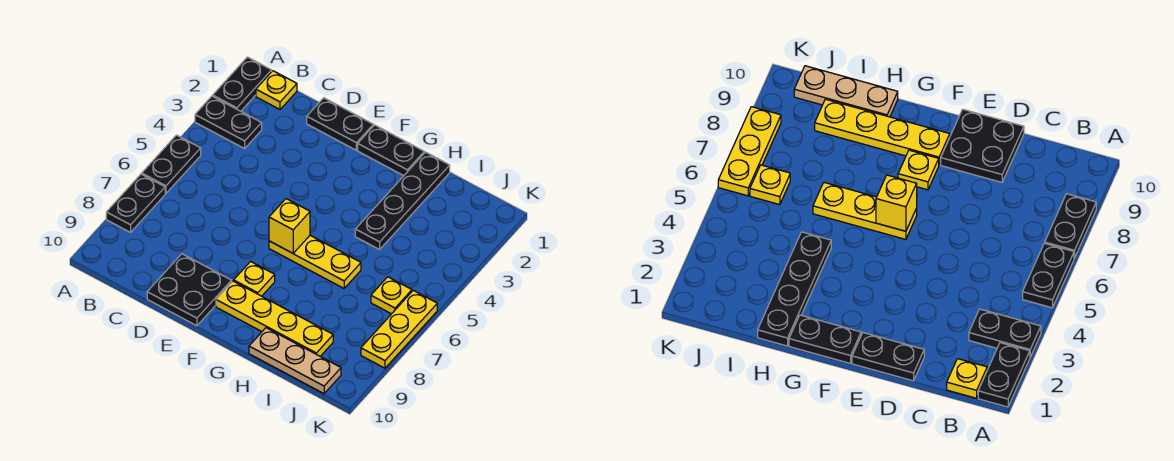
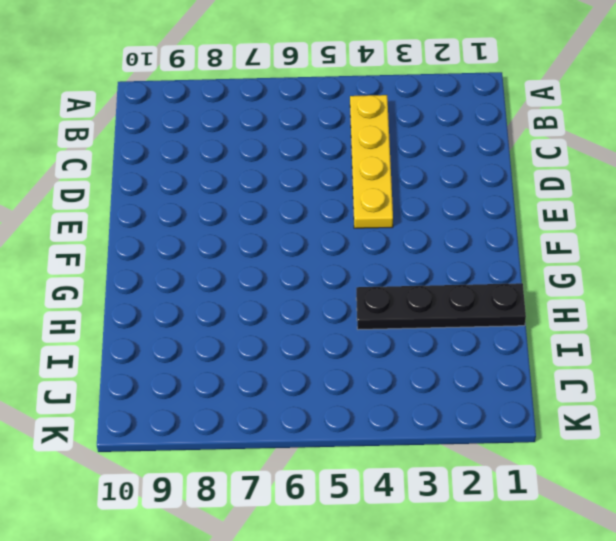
yellow 1x4 plate [350,95,393,228] -> yellow 1x4 plate moved to [216,281,333,356]
none -> black 1x2 plate [213,57,272,111]
none -> black 1x2 plate [195,96,262,149]
none -> black 1x2 plate [142,135,201,193]

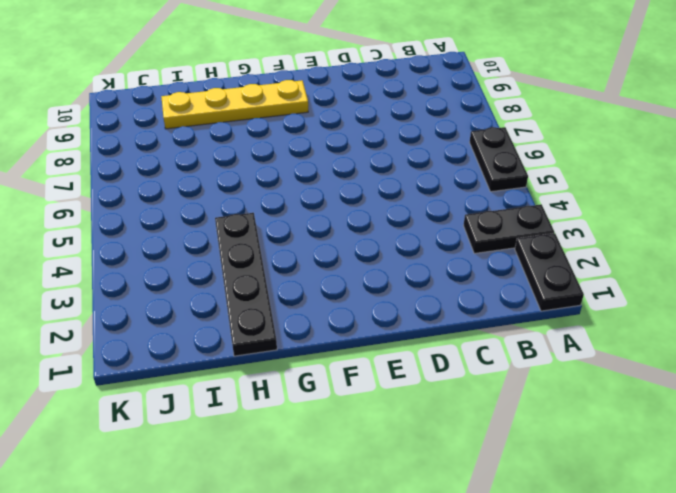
none -> black 1x2 plate [106,174,165,232]
none -> yellow 1x1 plate [256,71,297,109]
none -> black 1x2 plate [307,98,373,150]

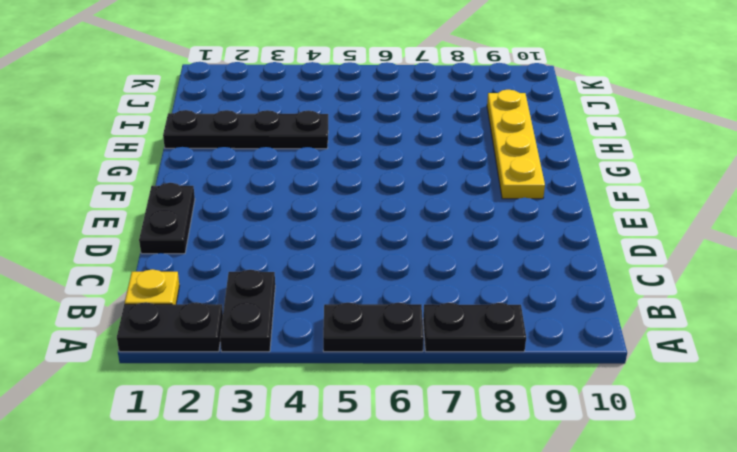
none -> black 2x2 plate [147,254,232,326]
none -> black 1x2 plate [358,125,424,176]
none -> yellow 1x3 plate [269,235,361,288]

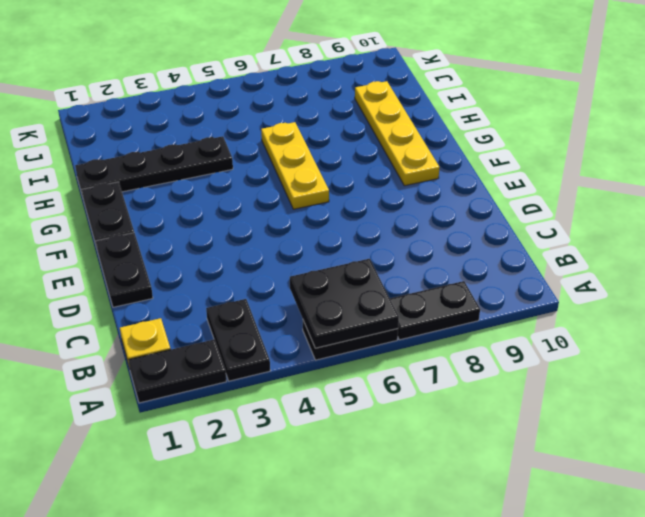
black 2x2 plate [290,259,399,348] -> black 2x2 plate moved to [147,254,232,326]
none -> yellow 1x1 plate [234,262,275,296]
none -> tan 1x3 plate [249,328,341,394]
none -> yellow 1x1 plate [371,277,412,314]

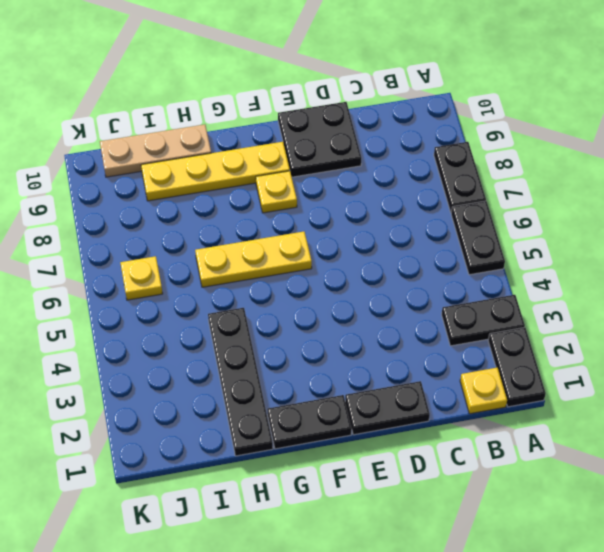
none -> yellow 1x3 plate [361,290,437,368]
none -> yellow 1x1 brick [269,199,310,253]

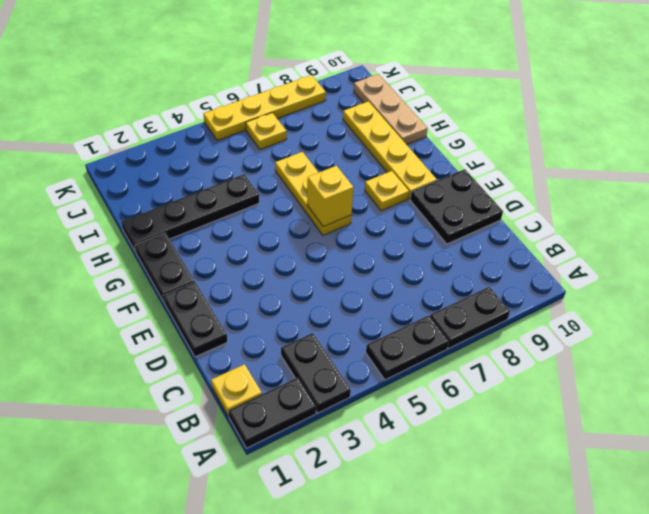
yellow 1x4 plate [204,75,326,141] -> yellow 1x3 plate [361,290,437,368]

